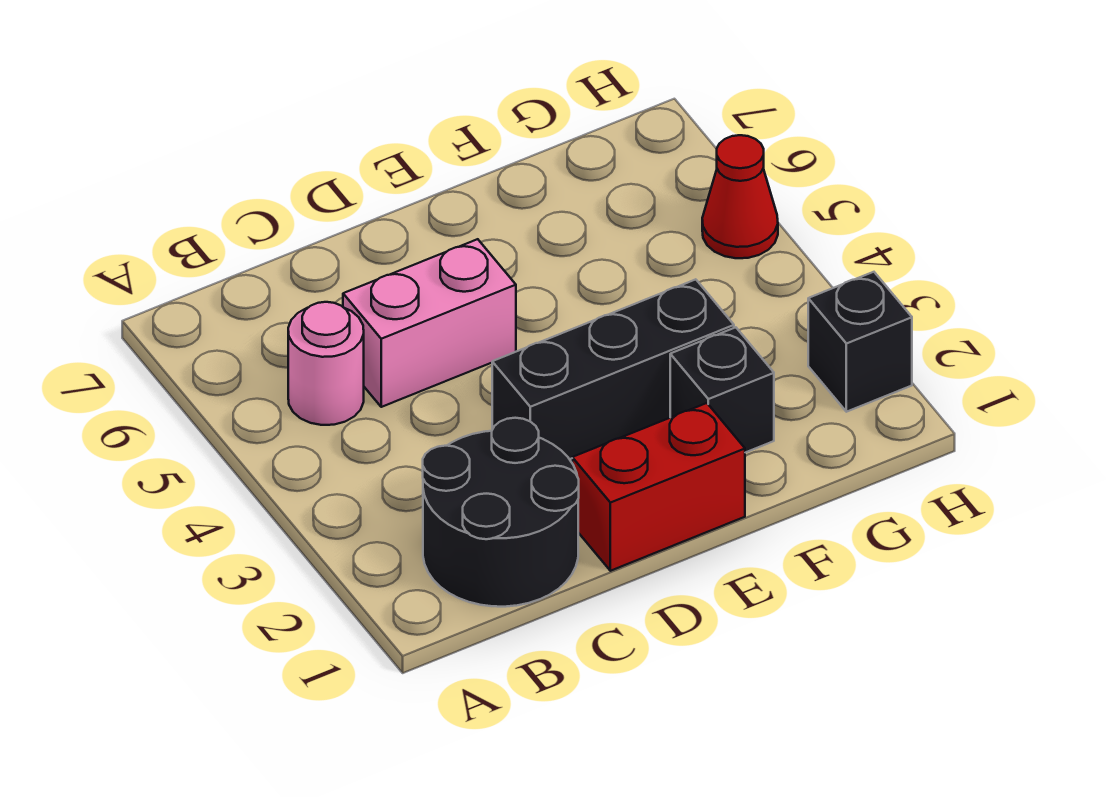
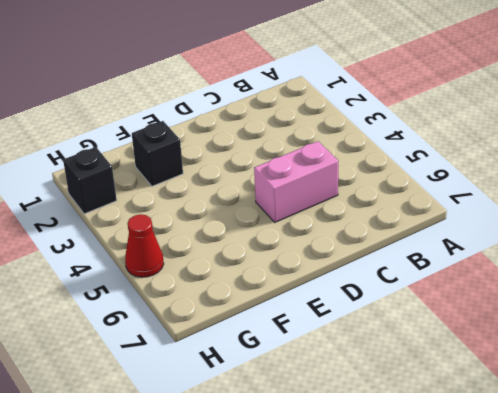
none -> black 2x2 round brick [423,418,579,607]
none -> pink 1x1 round brick [288,302,364,425]

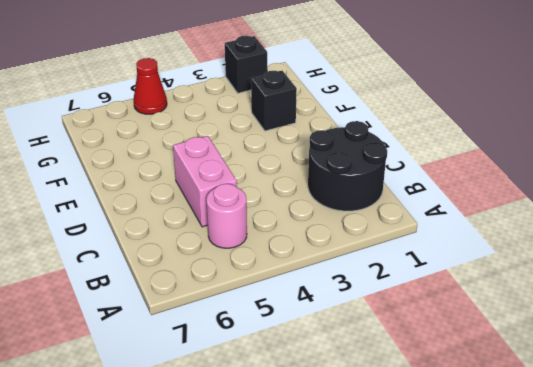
none -> red 1x2 brick [572,403,745,571]
none -> black 1x3 brick [492,279,734,459]

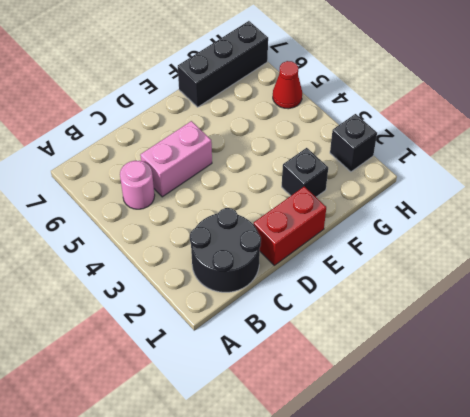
black 1x3 brick [178,21,268,107] -> black 1x3 brick moved to [492,279,734,459]

